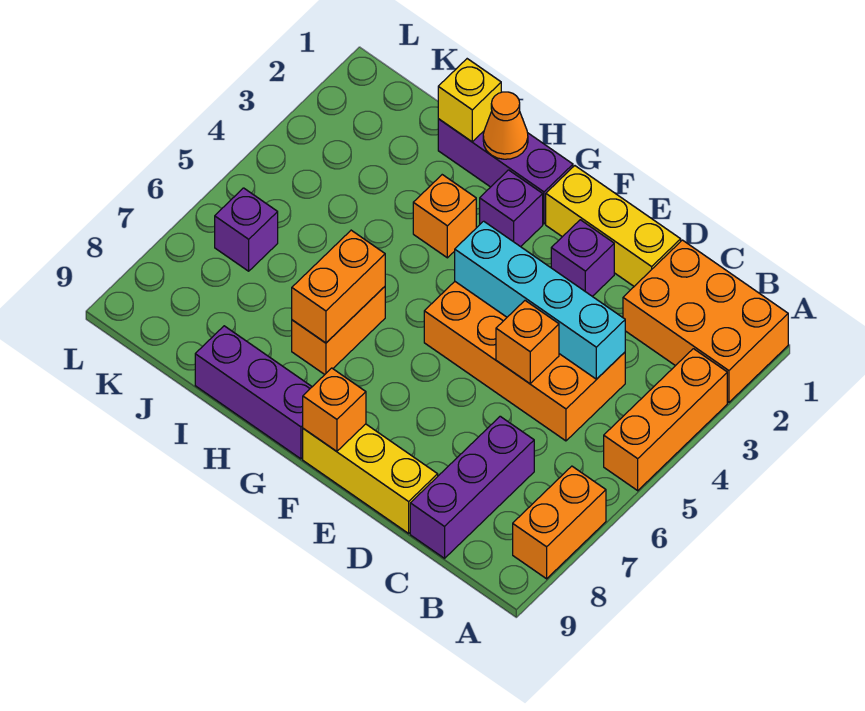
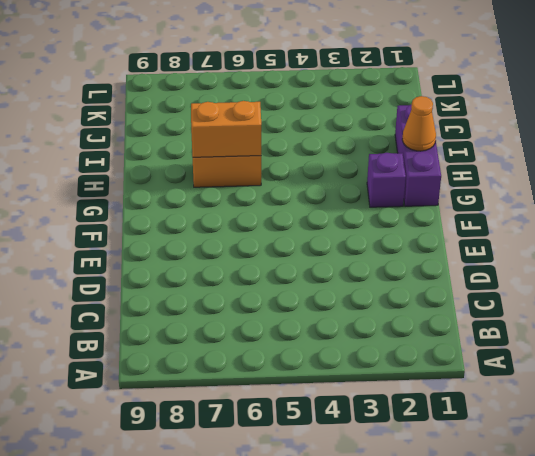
none -> orange 2x3 brick [623,240,788,402]
none -> orange 1x3 brick [604,349,727,491]
none -> orange 1x2 brick [513,466,606,579]

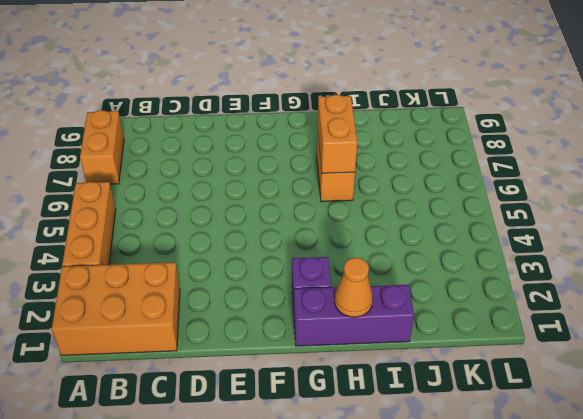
none -> orange 2x4 brick [424,282,625,441]
none -> purple 1x3 brick [410,416,534,558]
none -> yellow 1x3 brick [546,166,681,286]

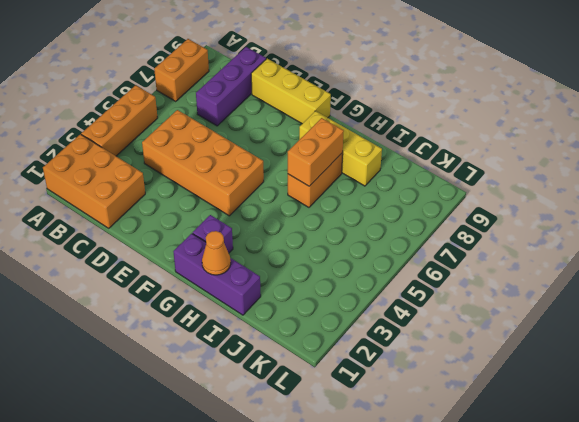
yellow 1x3 brick [299,111,382,186] -> yellow 1x3 brick moved to [546,166,681,286]
none -> purple 1x1 brick [551,220,614,296]
none -> purple 1x3 brick [195,326,312,459]
none -> orange 1x1 brick [413,175,476,258]

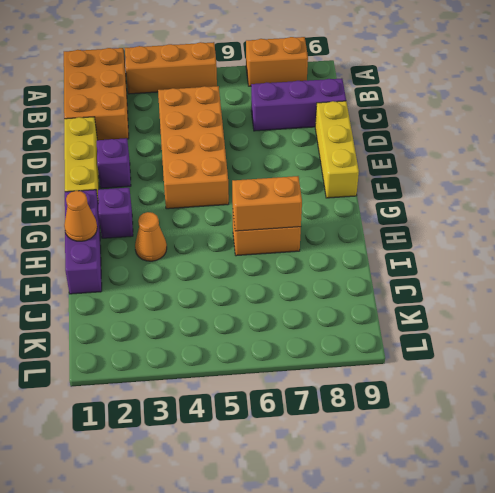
orange 1x1 cone [135,212,167,261] -> orange 1x1 brick [413,175,476,258]
none -> purple 1x3 brick [195,326,312,459]
none -> purple 1x1 brick [215,188,278,271]
none -> cyan 1x4 brick [455,221,625,379]

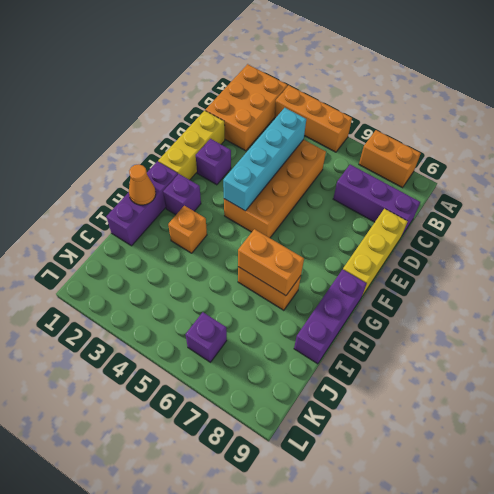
none -> orange 1x1 brick [496,301,559,384]
none -> orange 1x1 brick [303,368,366,451]
none -> yellow 1x1 brick [438,59,501,142]

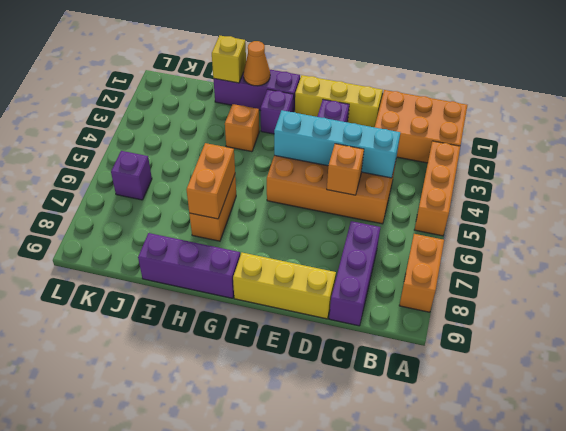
none -> orange 1x1 brick [303,368,366,451]

